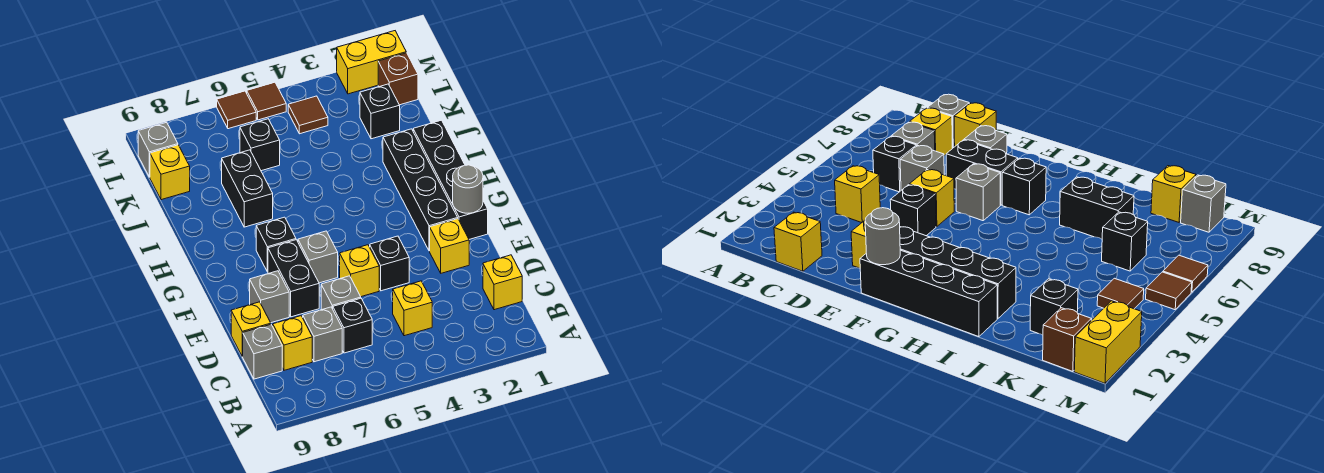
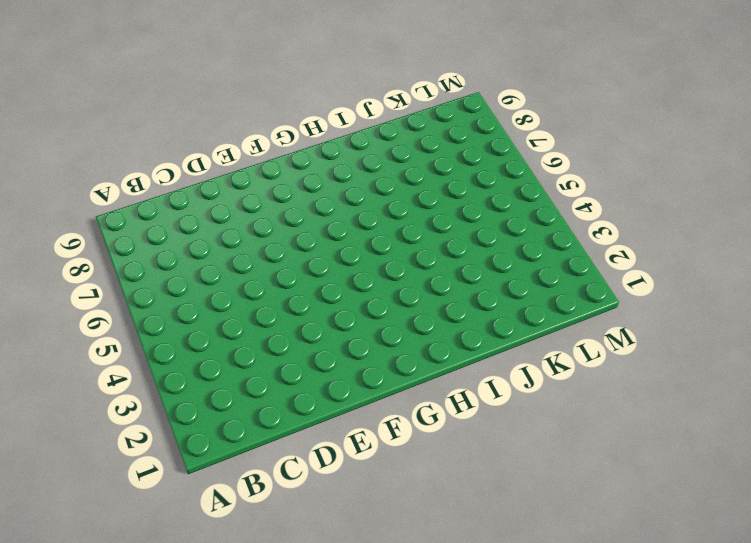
none -> yellow 1x1 brick [483,255,522,310]
none -> yellow 1x1 brick [393,281,432,336]
none -> black 1x1 brick [333,298,372,353]

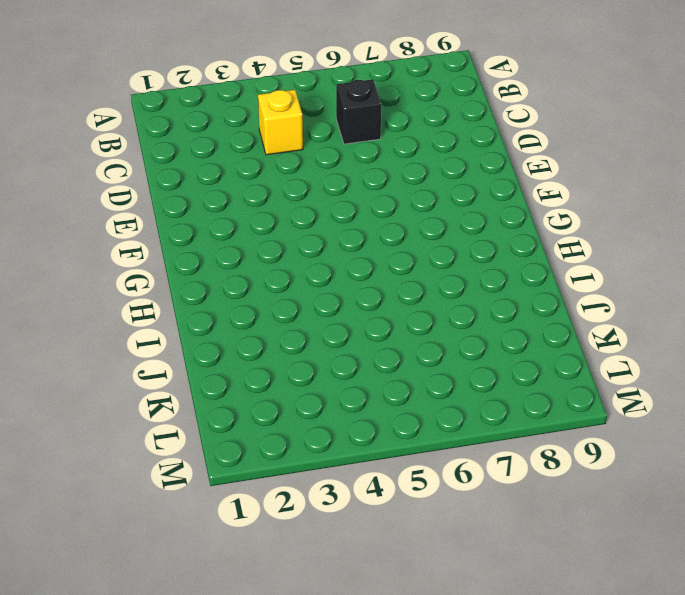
none -> yellow 1x1 brick [483,255,522,310]
none -> grey 1x1 brick [303,307,342,362]
none -> yellow 1x1 brick [273,316,312,370]

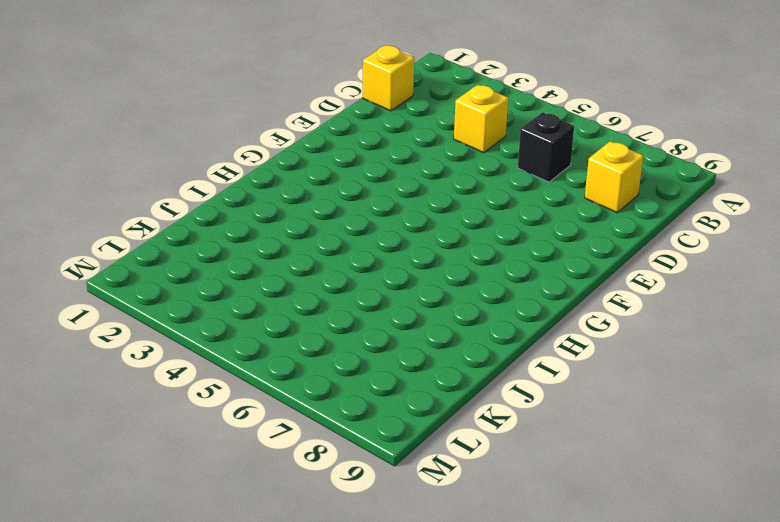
none -> grey 1x1 brick [303,307,342,362]
none -> grey 1x1 brick [242,325,282,379]
none -> grey 1x1 brick [321,276,361,310]

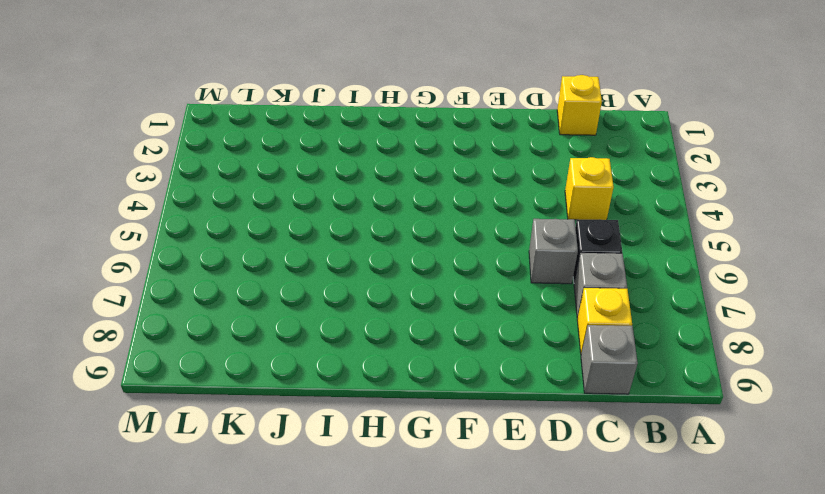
none -> yellow 1x1 brick [231,302,271,356]
none -> yellow 1x1 brick [430,219,469,273]
none -> black 1x1 brick [369,236,409,291]

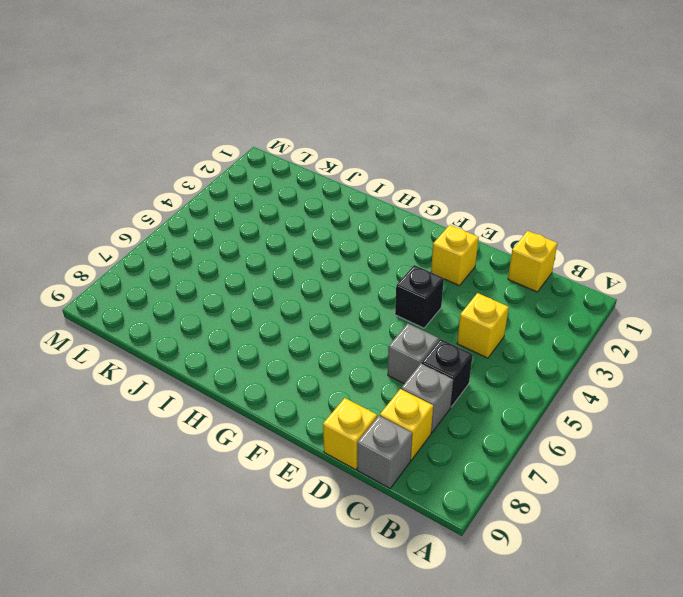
none -> yellow 1x1 brick [340,245,379,297]
none -> black 1x2 brick [268,240,319,317]
none -> grey 1x1 brick [250,271,289,323]

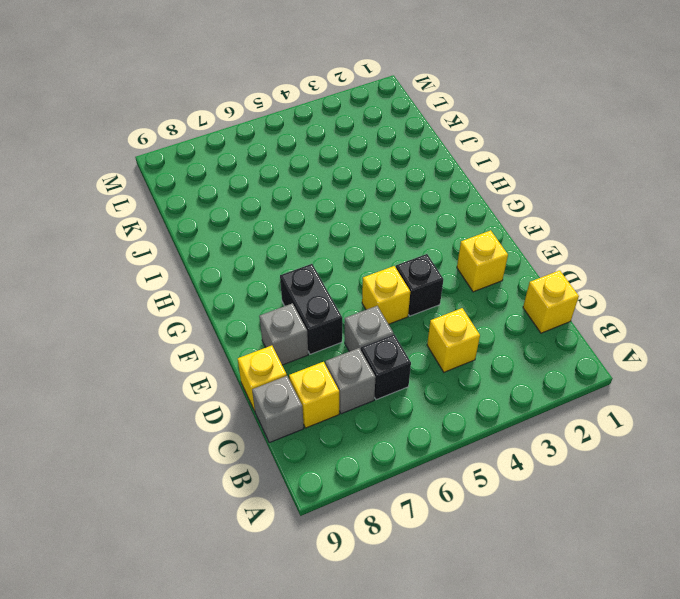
none -> black 1x4 brick [413,120,488,239]
none -> black 1x4 brick [383,129,458,251]
none -> grey 1x1 brick [298,231,338,283]

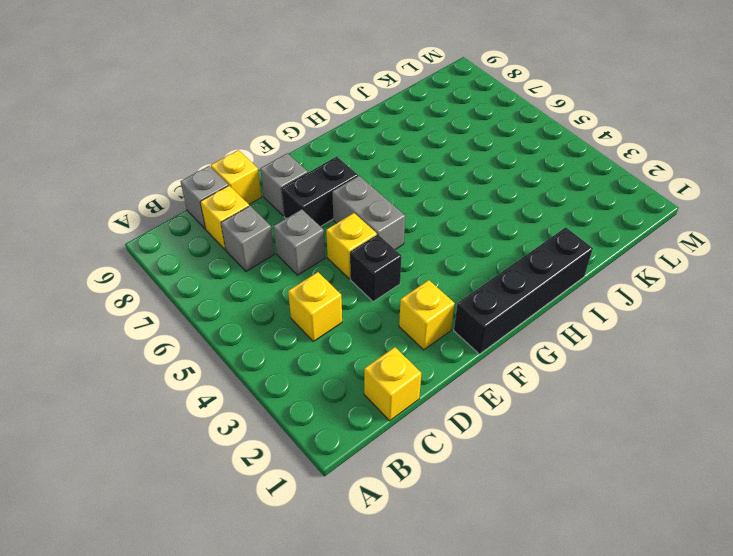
grey 1x2 brick [332,176,405,250] -> grey 1x1 brick [298,231,338,283]
none -> black 1x1 brick [333,298,372,353]
none -> black 1x4 brick [383,129,458,251]
none -> black 1x1 brick [256,217,296,272]

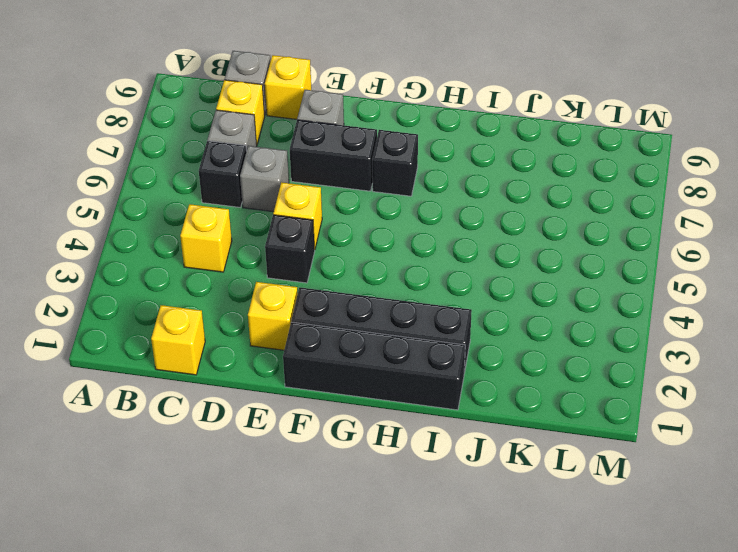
none -> grey 1x1 brick [298,231,338,283]
none -> black 1x2 brick [222,150,273,227]
none -> black 1x1 brick [360,84,400,139]

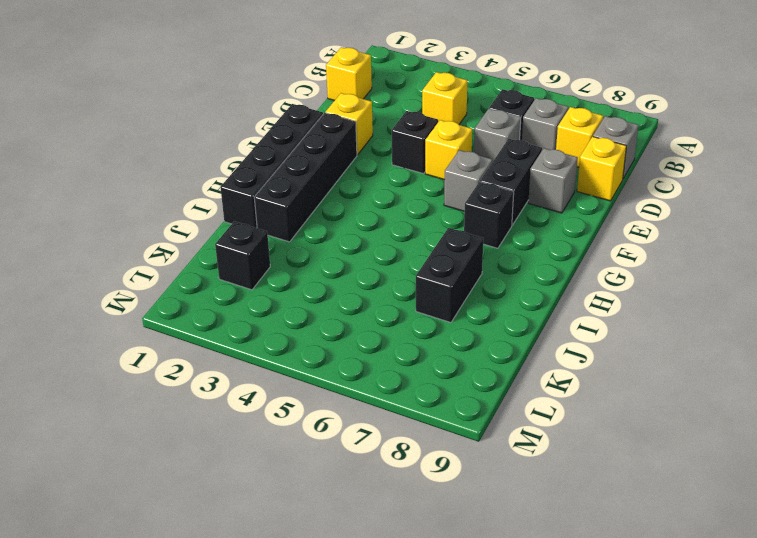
none -> black 1x1 brick [240,119,280,171]
none -> yellow 1x1 brick [150,145,190,200]
none -> brown 1x1 brick [378,53,418,105]

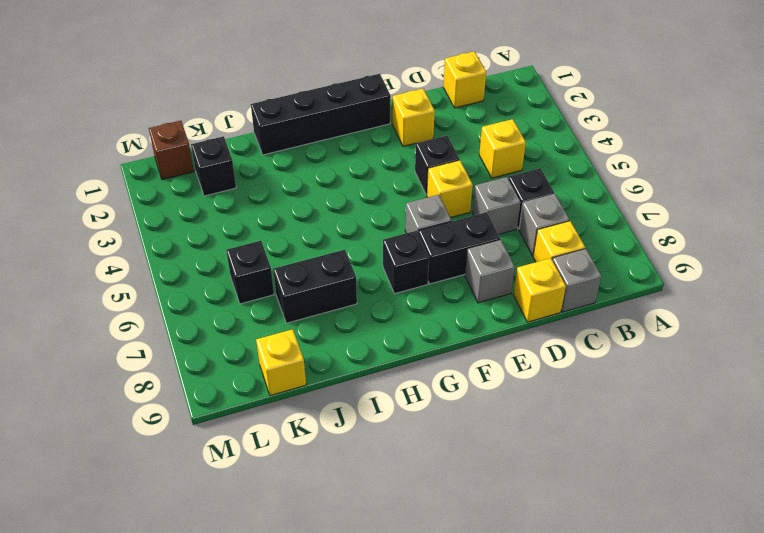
none -> black 1x4 brick [383,129,458,251]
none -> brown 1x1 tile [288,96,328,134]
none -> grey 1x1 brick [138,122,178,177]

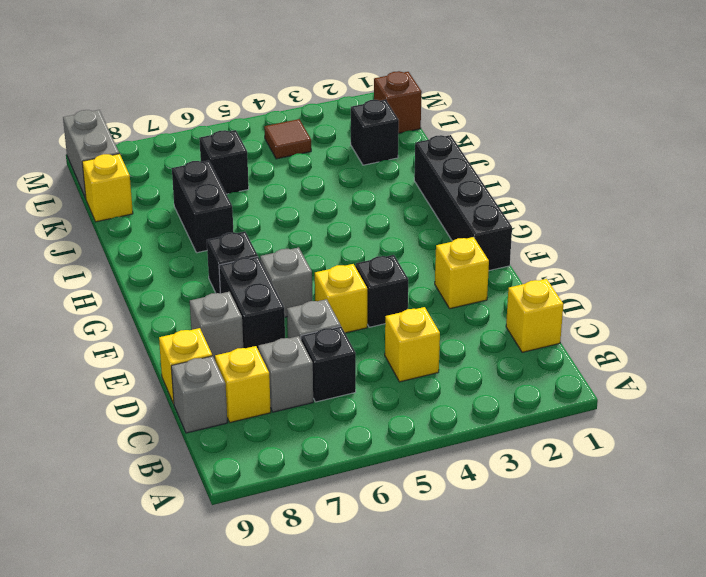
grey 1x2 brick [63,110,119,198] -> grey 1x1 brick [138,122,178,177]
none -> black 1x4 brick [383,129,458,251]
none -> yellow 1x2 brick [337,31,406,94]
none -> brown 1x1 tile [247,82,286,120]

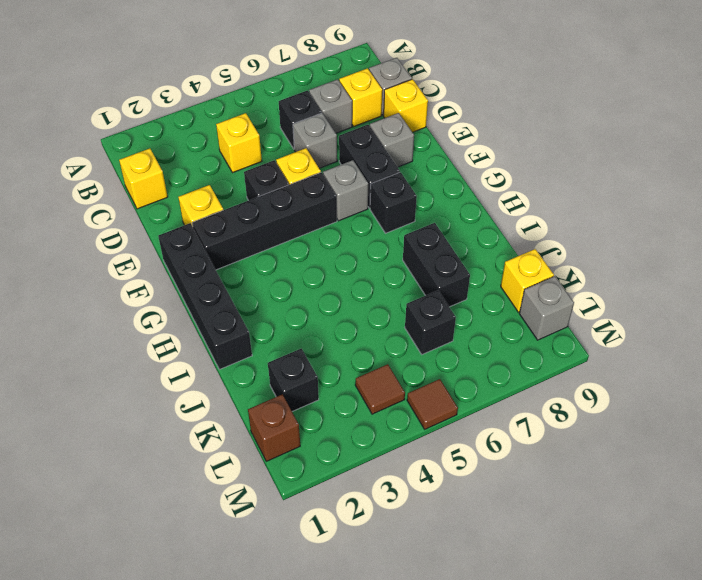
black 1x4 brick [192,172,337,270] -> black 1x4 brick turned to [383,129,458,251]
none -> yellow 1x2 brick [337,31,406,94]
none -> brown 1x1 tile [217,91,256,129]
none -> grey 1x1 round brick [453,165,483,213]

